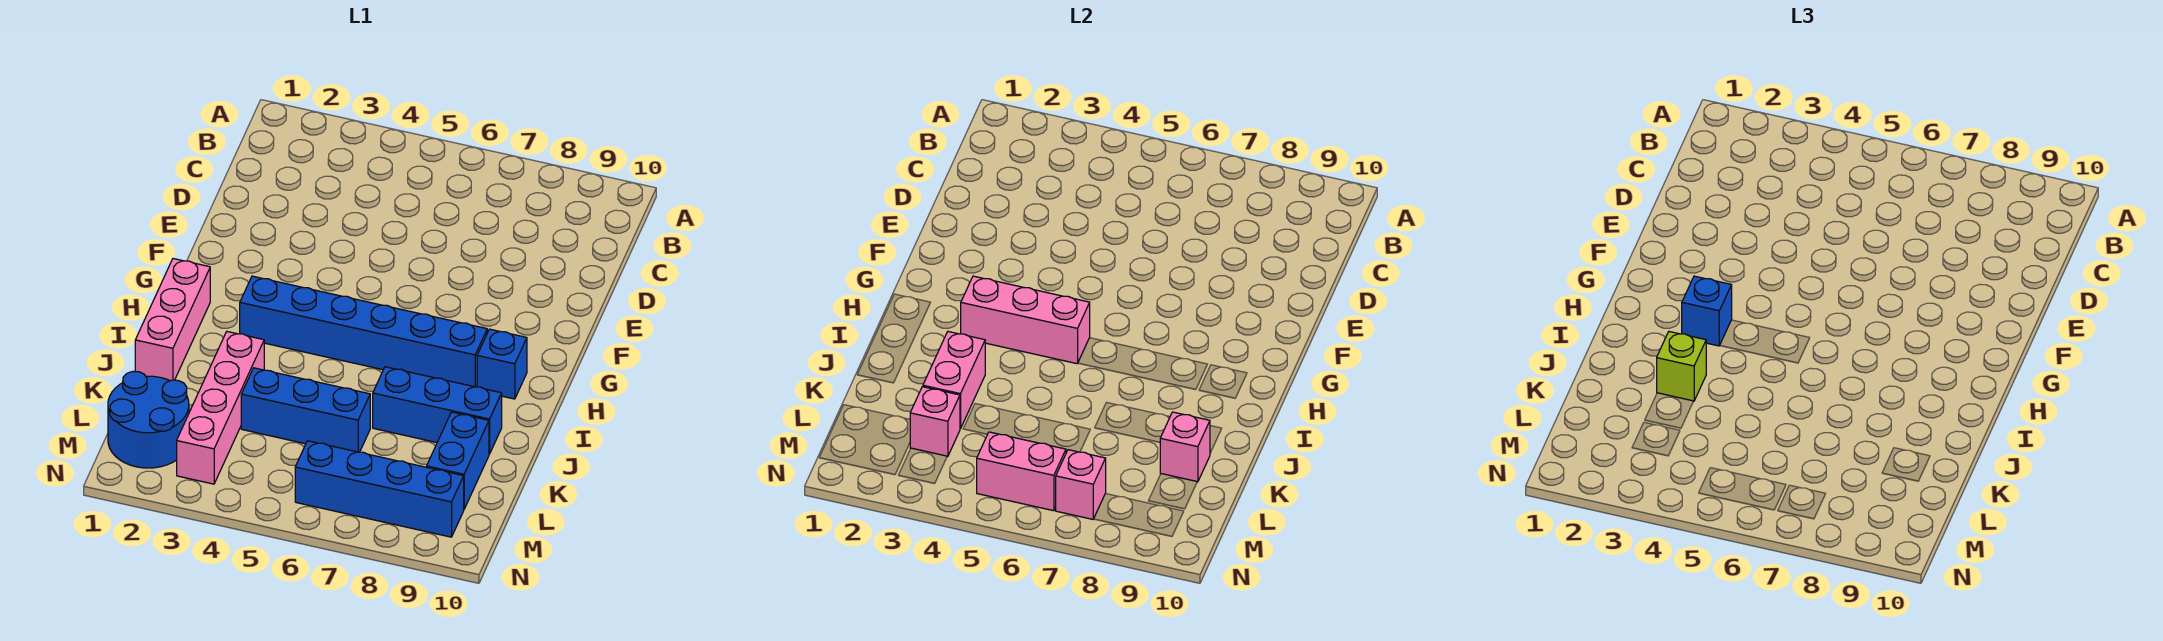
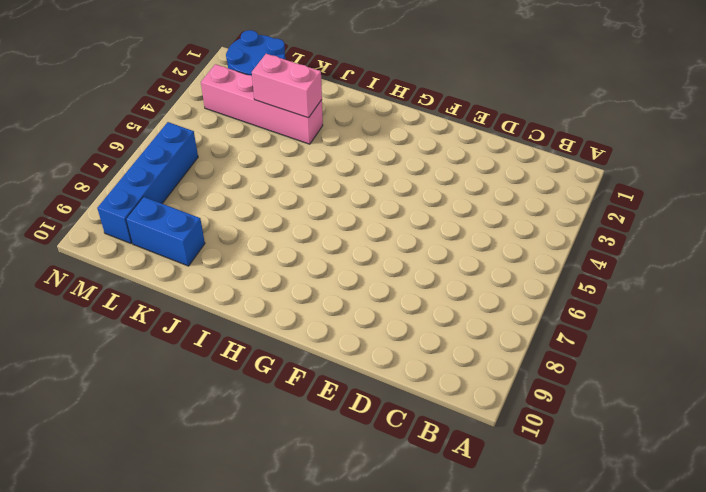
none -> pink 1x3 brick [135,259,210,381]
none -> blue 1x6 brick [240,276,487,387]
none -> blue 1x1 brick [477,329,527,399]

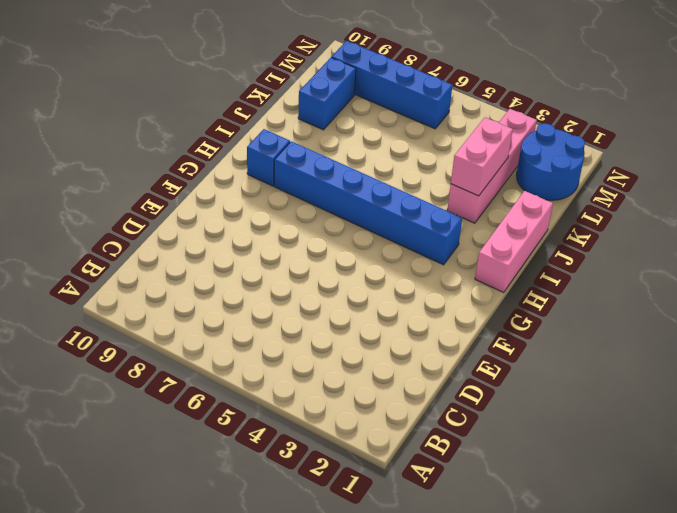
none -> blue 1x3 brick [373,367,502,454]
none -> blue 1x3 brick [241,368,370,452]
none -> pink 1x3 brick [961,276,1090,364]

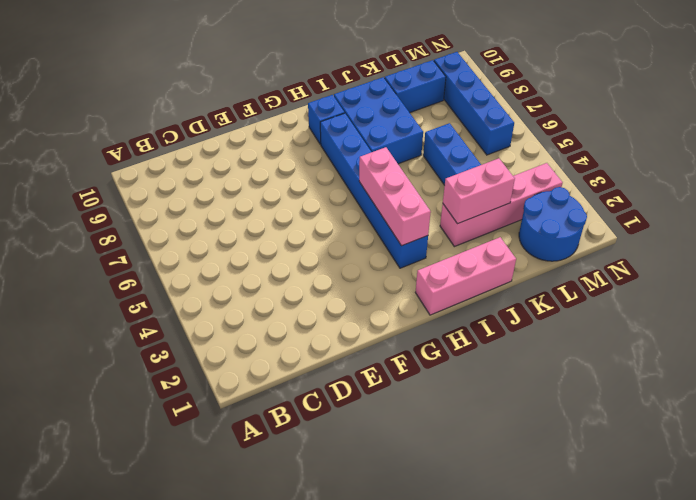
blue 2x3 brick [334,77,423,164] -> blue 1x3 brick [373,367,502,454]
none -> pink 1x1 brick [1160,412,1210,482]
none -> pink 1x1 brick [910,387,960,457]
none -> pink 1x2 brick [977,432,1066,511]

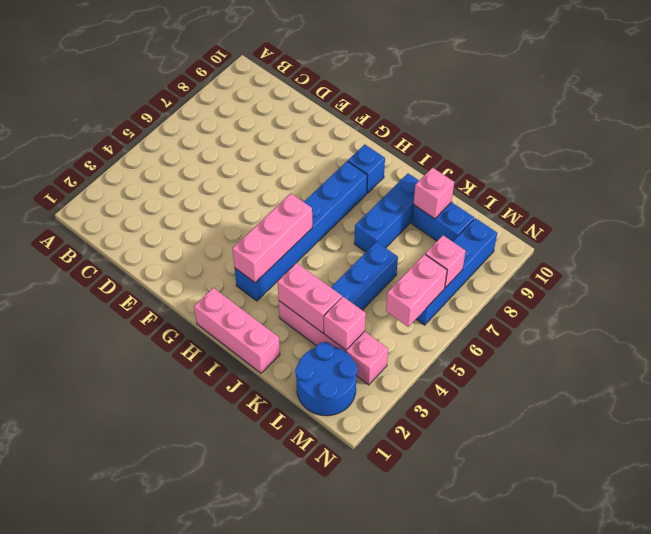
none -> blue 1x1 brick [1682,276,1732,346]
none -> lime 1x1 brick [1657,332,1706,401]

